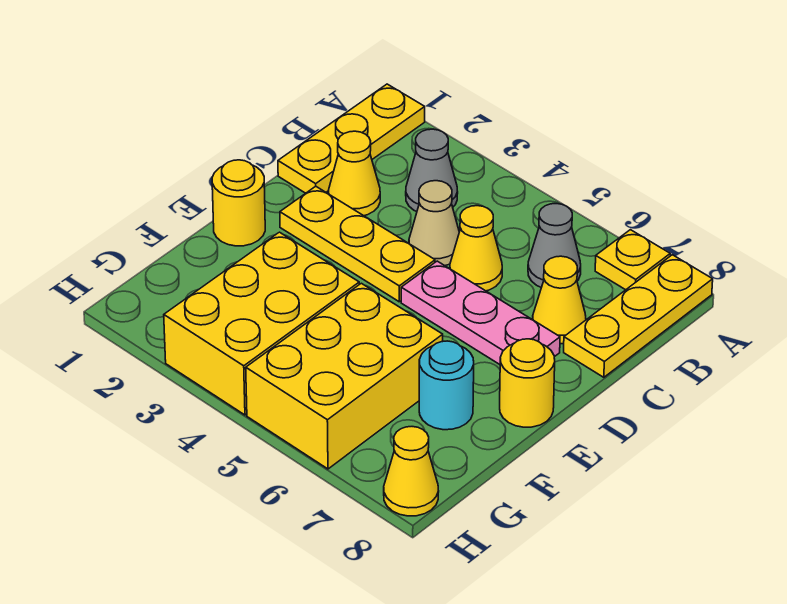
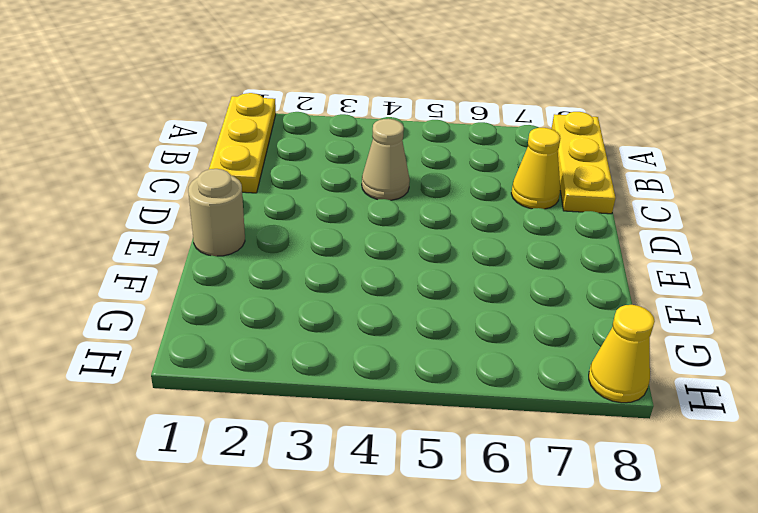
tan 1x1 round brick [188,169,245,256] -> yellow 1x1 round brick [212,160,265,246]
none -> yellow 1x1 plate [595,230,670,290]
none -> grey 1x1 cone [406,129,458,212]
none -> grey 1x1 cone [528,204,581,288]

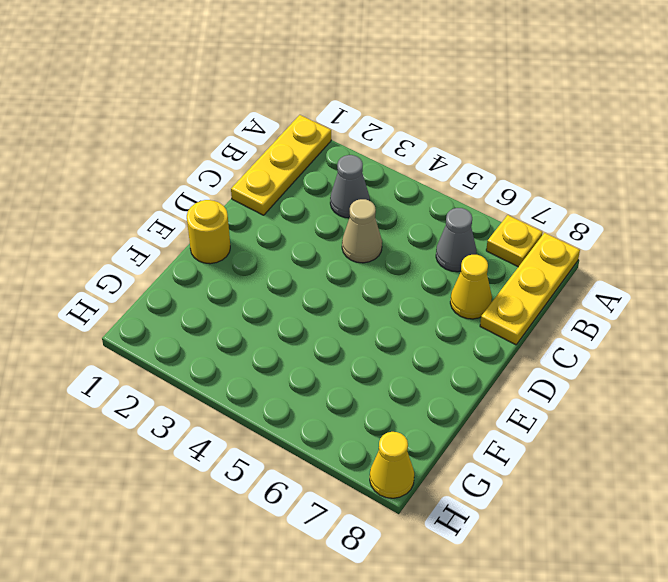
none -> yellow 1x1 cone [329,131,380,216]
none -> yellow 1x1 cone [450,206,502,291]
none -> yellow 1x3 plate [280,186,435,302]

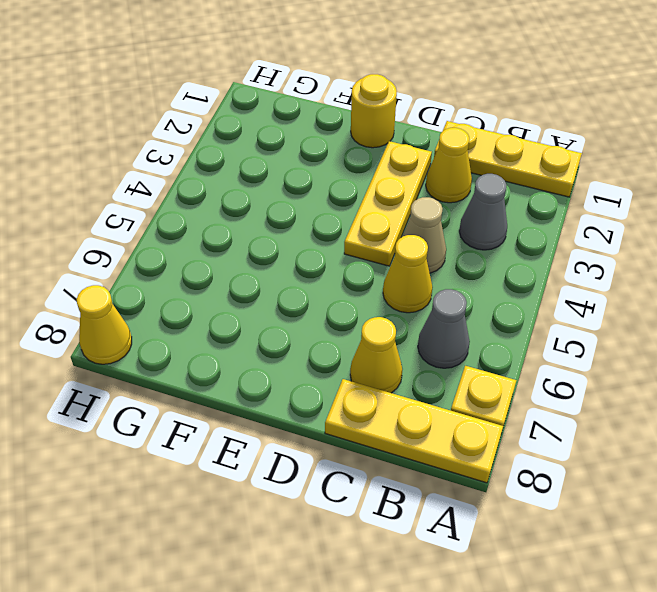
none -> pink 1x3 plate [401,261,560,364]
none -> yellow 1x1 round brick [500,339,555,427]
none -> yellow 2x3 brick [164,232,359,415]

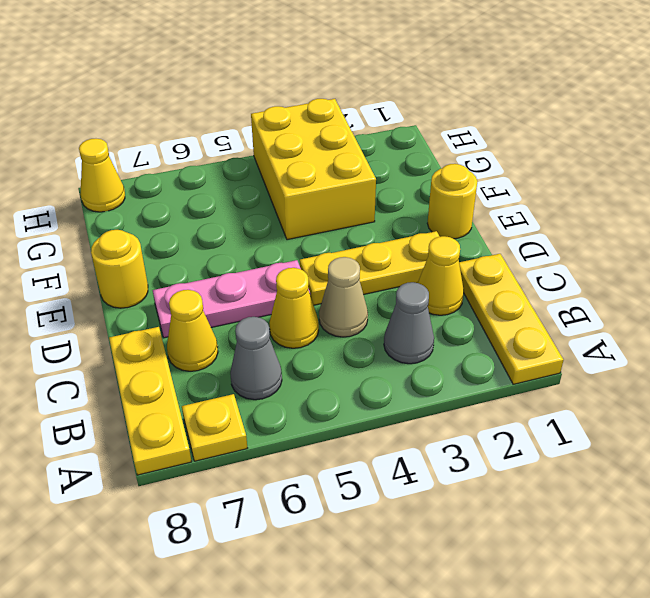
none -> yellow 2x3 brick [246,283,443,469]
none -> cyan 1x1 round brick [419,341,474,430]

